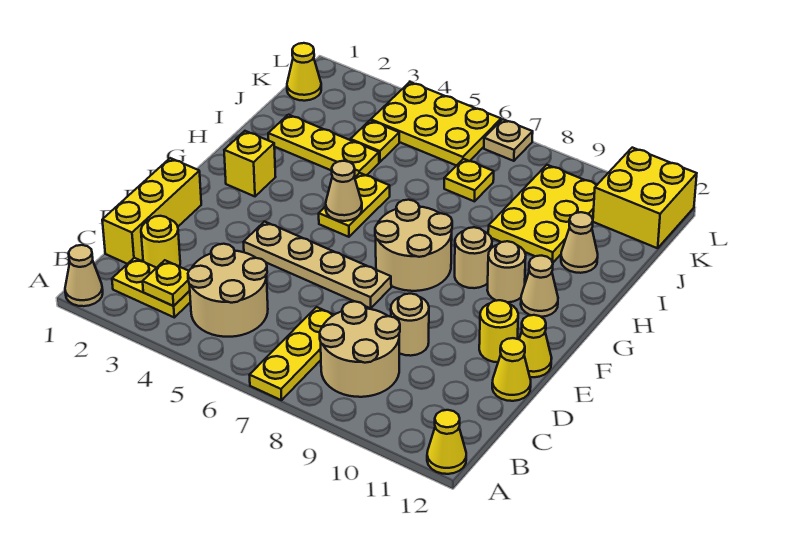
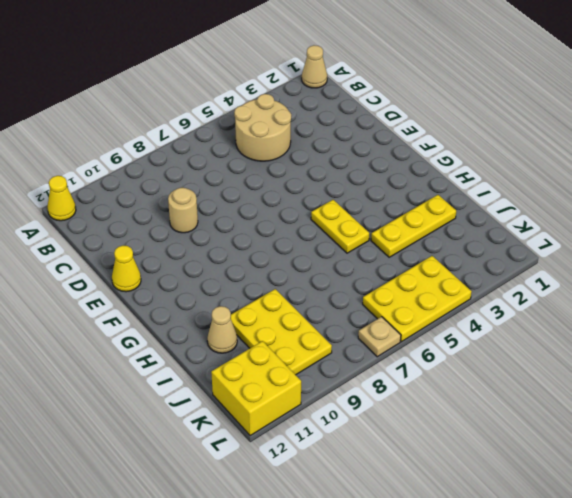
none -> yellow 1x3 plate [250,307,334,400]
none -> yellow 1x2 plate [112,258,191,317]
none -> tan 2x2 round brick [320,301,400,397]
none -> yellow 1x3 brick [102,158,201,264]

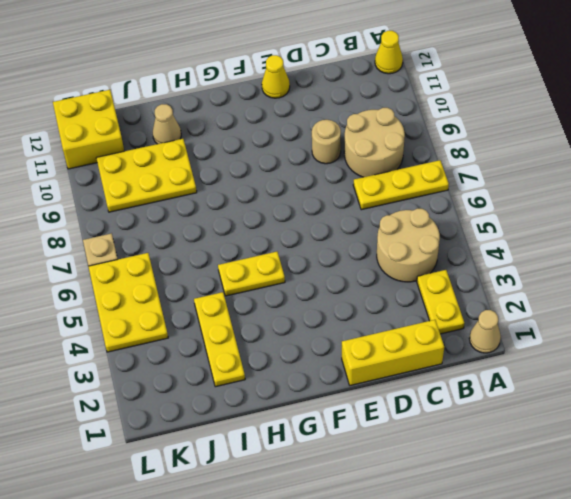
none -> yellow 1x1 round brick [141,216,180,268]
none -> yellow 1x1 cone [492,338,531,401]
none -> tan 1x4 plate [244,221,391,308]
none -> yellow 1x1 round brick [479,300,518,362]

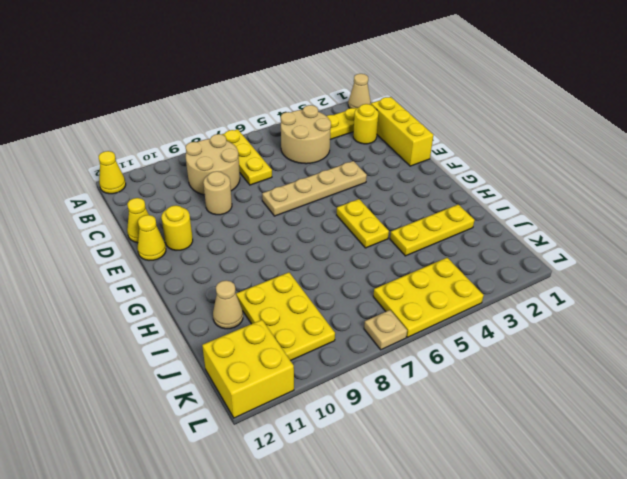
none -> tan 2x2 round brick [375,200,452,291]
none -> yellow 1x1 brick [224,131,275,196]
none -> tan 1x1 round brick [455,227,492,288]
none -> tan 1x1 round brick [487,241,526,302]

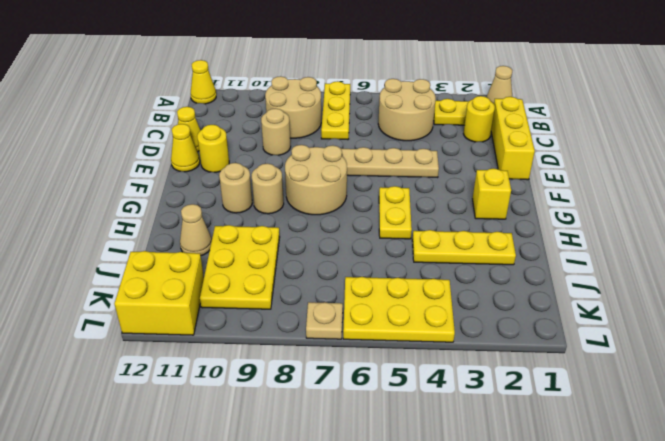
none -> tan 1x1 cone [521,256,558,317]
none -> yellow 1x1 plate [350,120,399,162]
none -> yellow 1x1 plate [444,159,494,201]
none -> yellow 1x1 cone [287,43,321,101]

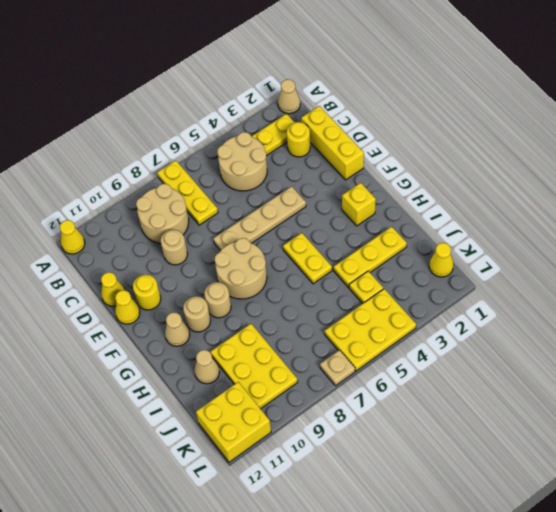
none -> yellow 1x1 plate [444,159,494,201]
none -> yellow 1x1 plate [143,260,190,306]
none -> tan 1x1 cone [326,161,362,221]

